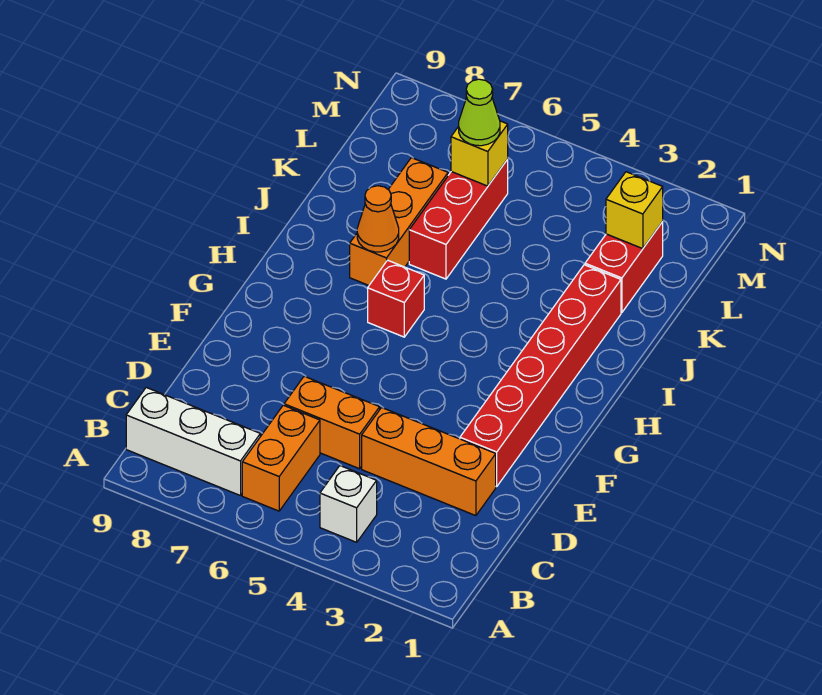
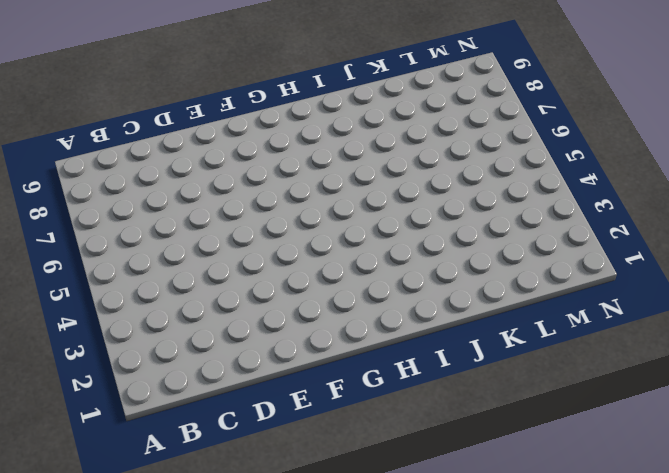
none -> white 1x1 brick [320,466,377,542]
none -> orange 1x2 brick [242,405,320,511]
none -> white 1x3 brick [126,388,260,496]

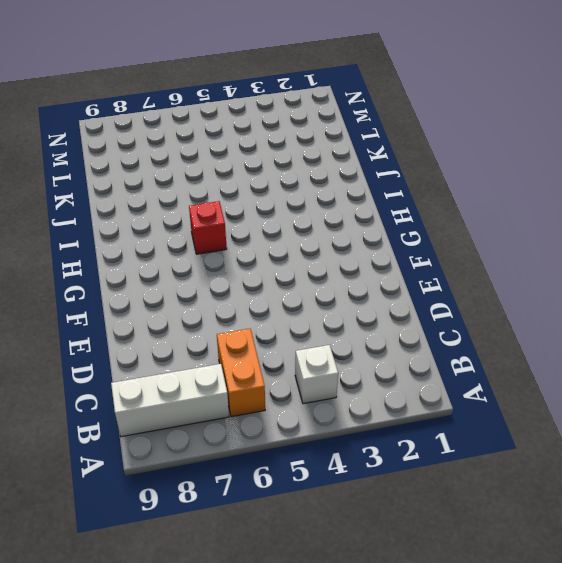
none -> orange 1x3 brick [362,408,496,516]
none -> orange 1x2 brick [284,376,380,469]
none -> red 1x6 brick [460,265,621,487]

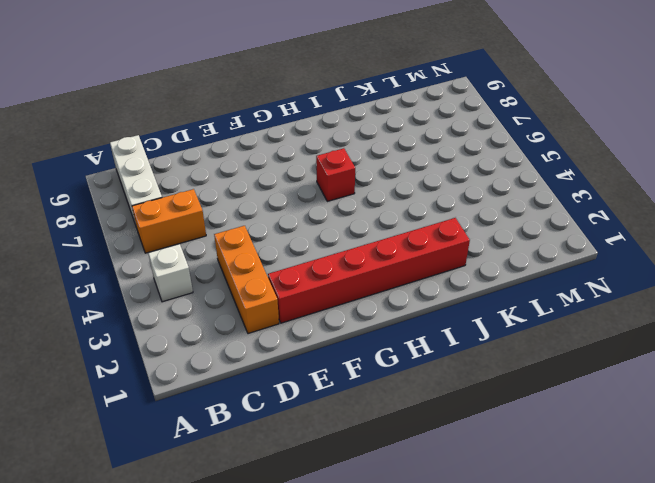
none -> orange 1x2 brick [284,376,380,469]
none -> orange 1x3 brick [350,158,448,285]
none -> red 1x3 brick [409,159,508,279]

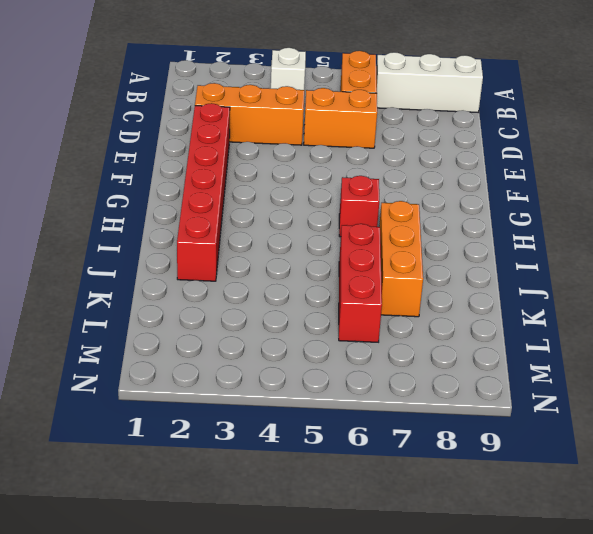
none -> red 1x2 brick [585,222,663,313]
none -> orange 1x1 cone [357,186,399,252]
none -> yellow 1x1 brick [606,172,663,249]

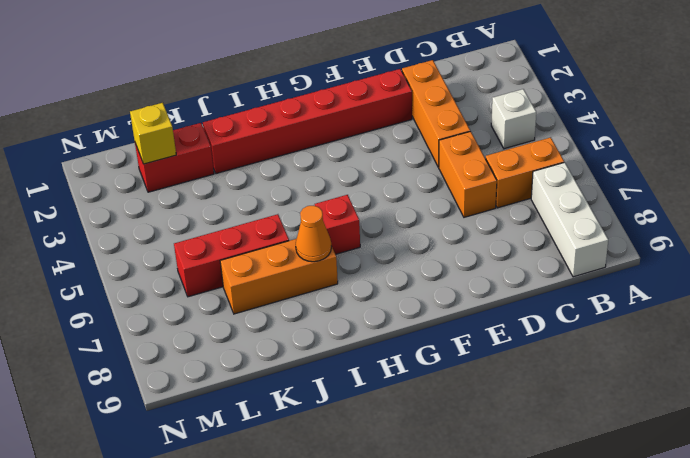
none -> yellow 1x1 brick [451,121,508,186]
none -> lime 1x1 cone [459,79,500,146]

